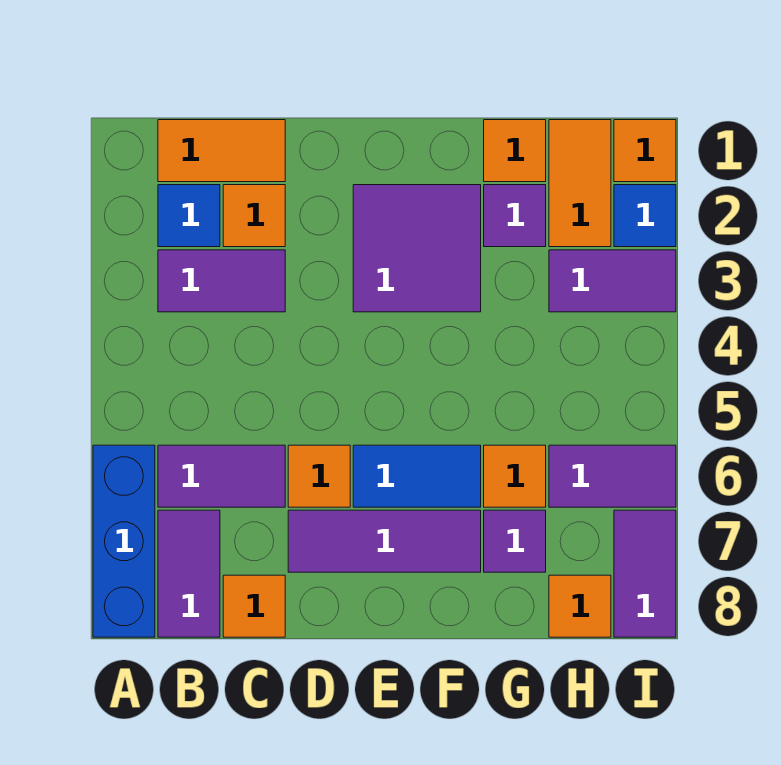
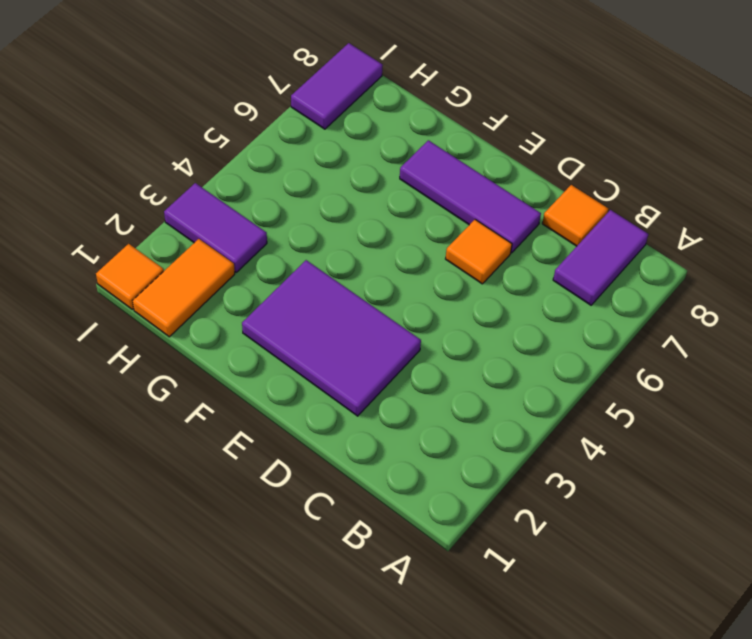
purple 2x3 tile [242,260,421,416] -> purple 2x2 tile [353,185,481,312]
none -> blue 1x3 brick [93,445,155,637]
none -> orange 1x2 tile [158,120,285,182]
none -> blue 1x1 tile [158,185,220,247]

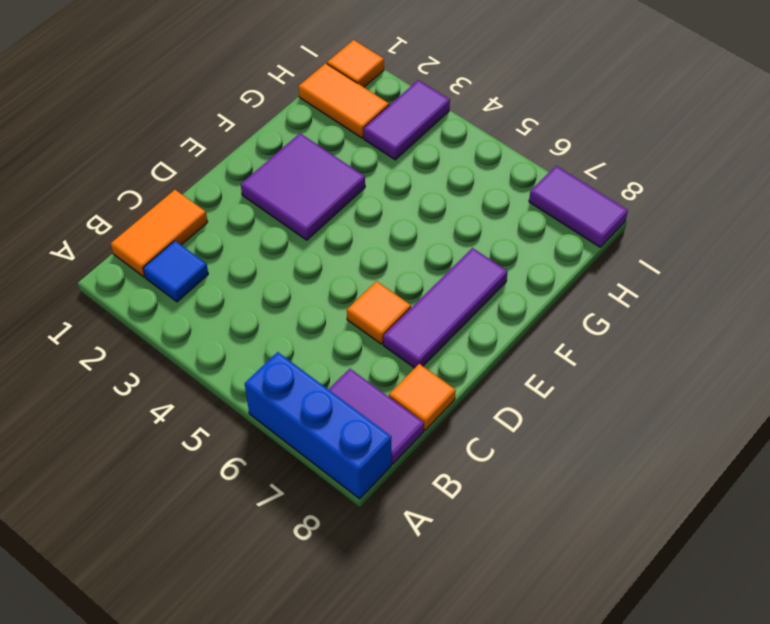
none -> purple 1x2 tile [158,250,285,312]
none -> purple 1x2 tile [158,445,285,507]
none -> orange 1x1 tile [223,185,285,247]

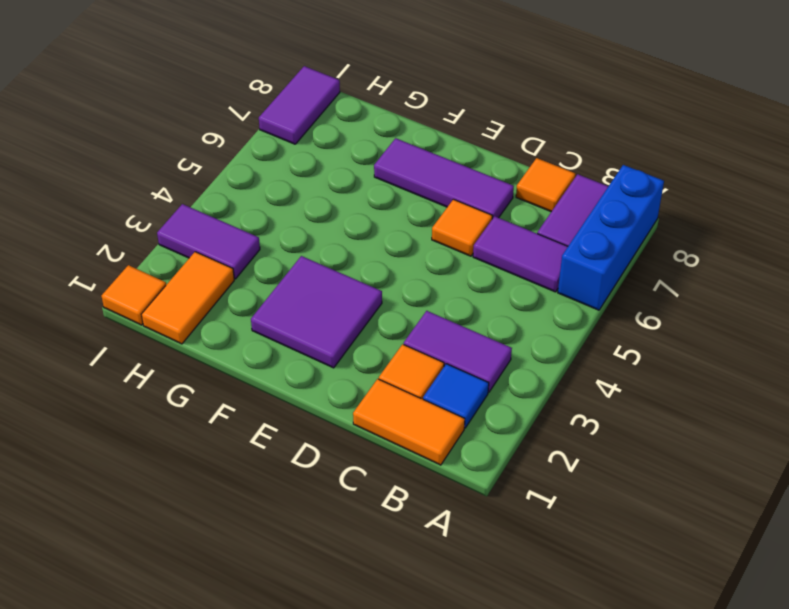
none -> blue 1x2 tile [353,445,481,507]
none -> orange 1x1 tile [484,120,546,182]
none -> purple 1x1 tile [484,185,546,247]

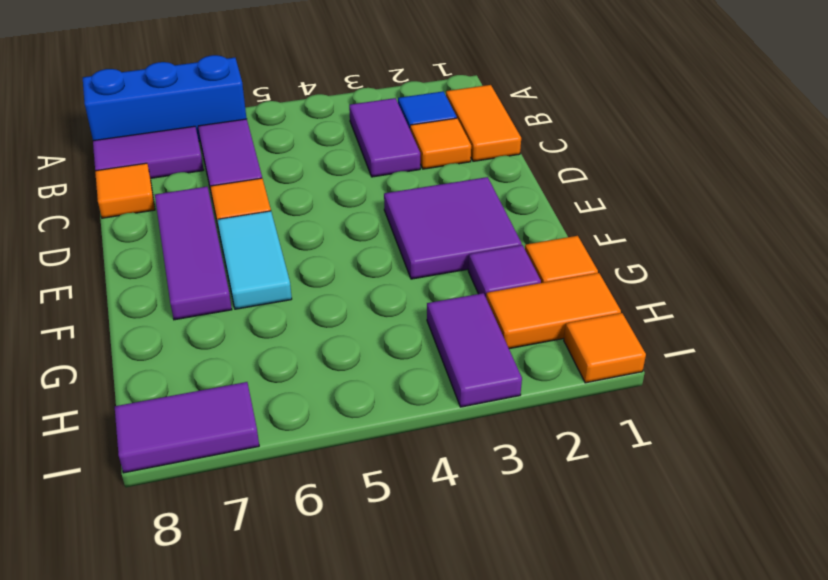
cyan 1x2 tile [217,211,292,309] -> blue 1x2 tile [353,445,481,507]
none -> orange 1x1 tile [484,445,546,507]
none -> purple 1x1 tile [484,510,546,572]
none -> purple 1x2 tile [549,445,676,507]

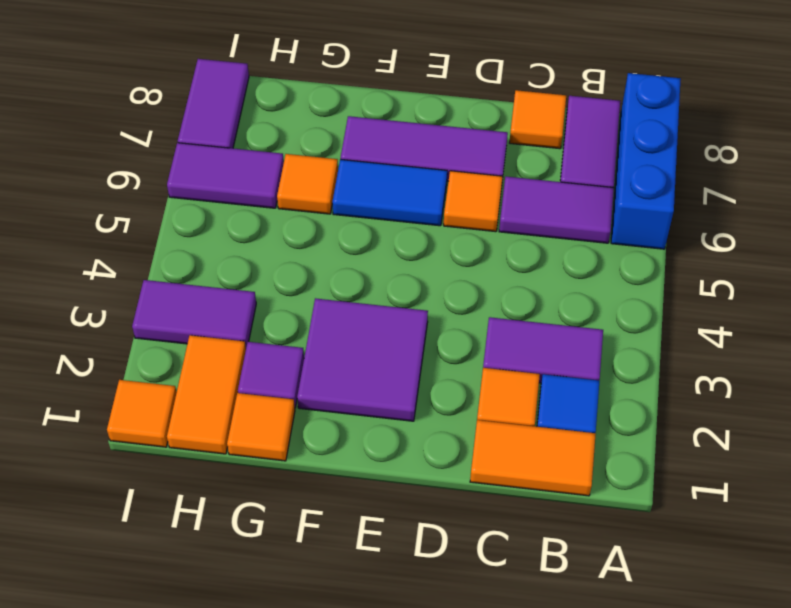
none -> purple 1x1 tile [484,510,546,572]
none -> orange 1x1 tile [549,575,611,637]
none -> blue 1x1 tile [614,185,676,247]

